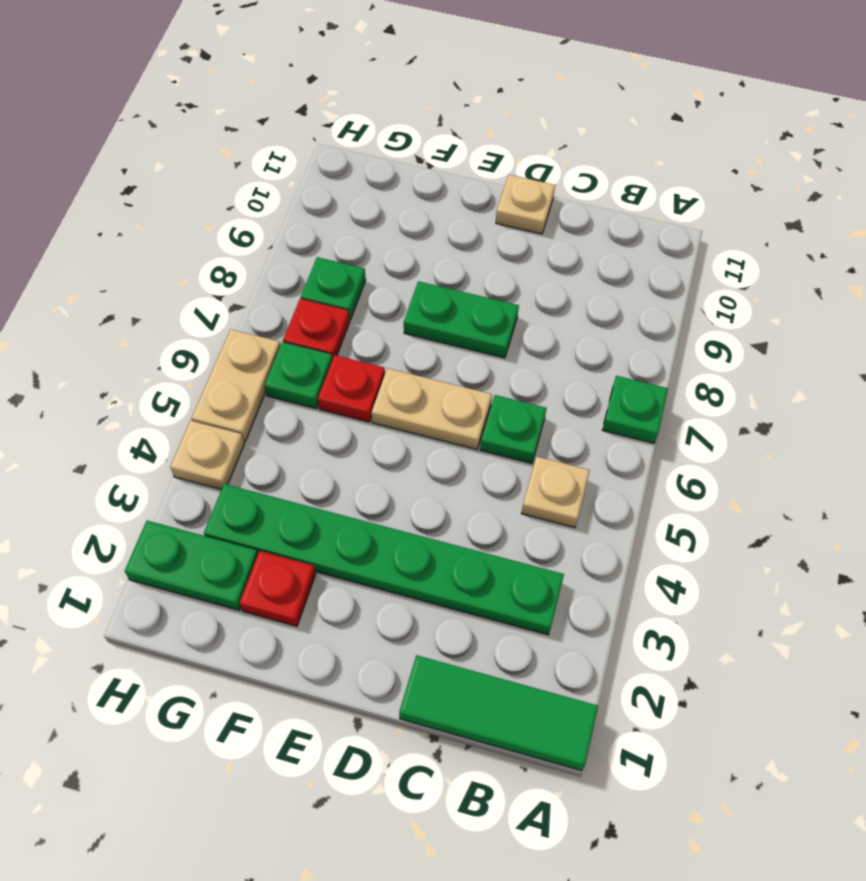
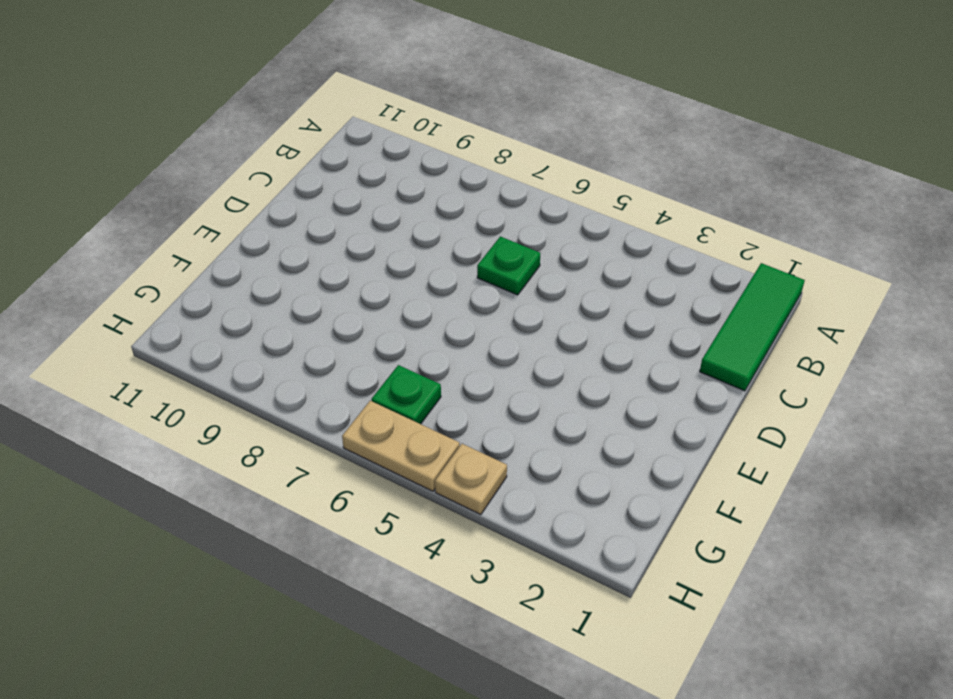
none -> green 1x1 plate [602,376,668,443]
none -> green 1x6 plate [204,484,564,635]
none -> tan 1x1 plate [521,457,590,528]

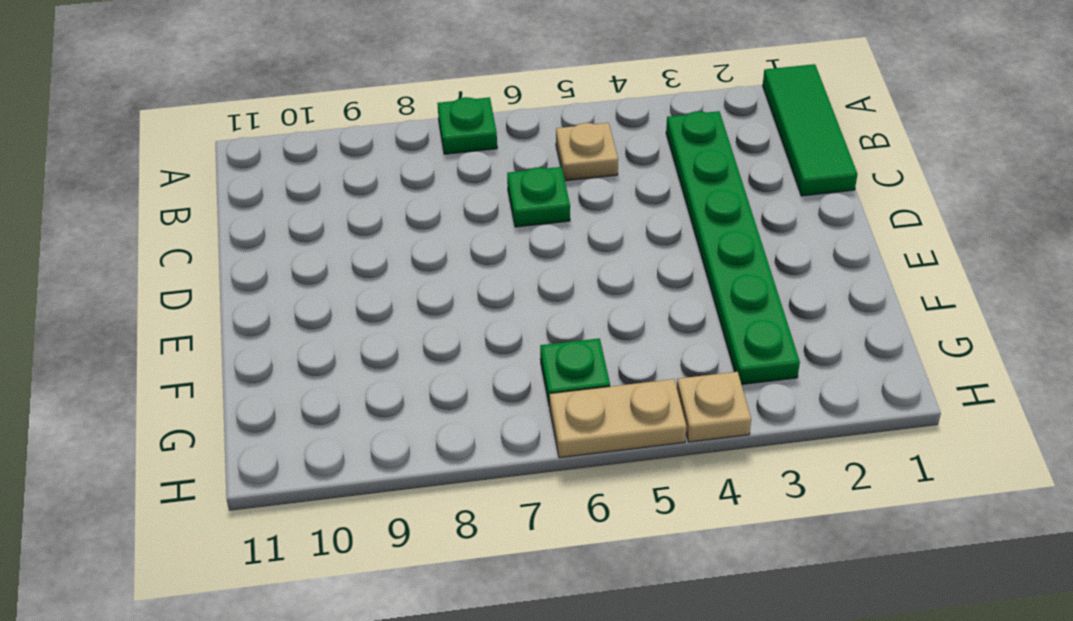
none -> tan 1x2 plate [372,368,492,449]
none -> green 1x2 plate [404,281,519,358]
none -> tan 1x1 plate [496,175,555,234]

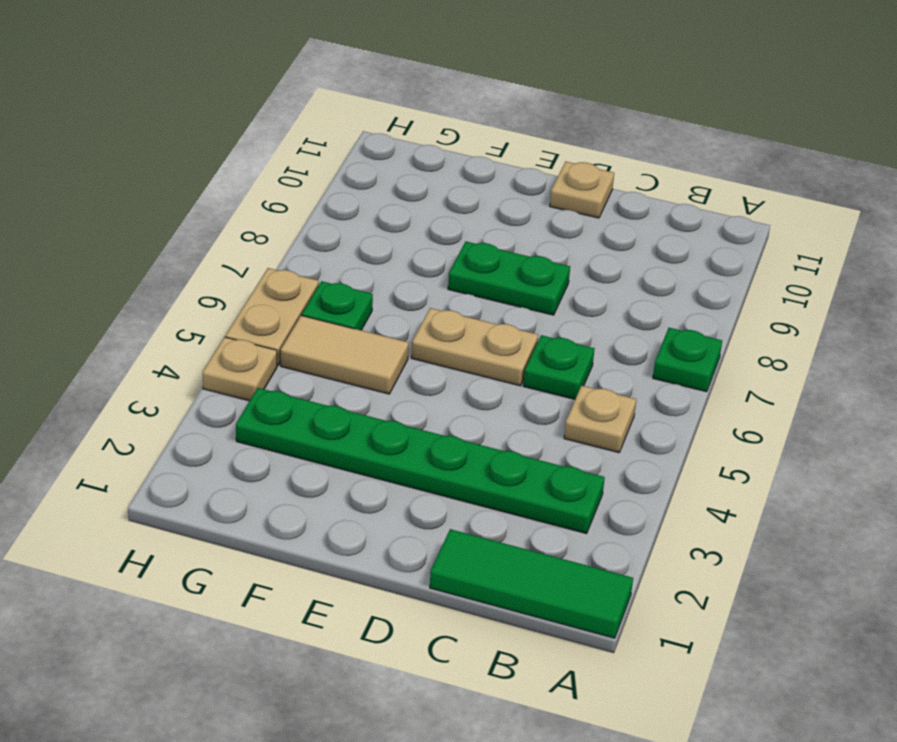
tan 1x2 tile [281,316,409,394] -> none
none -> red 1x1 plate [240,551,316,626]
none -> red 1x1 plate [318,355,385,422]
none -> green 1x2 plate [125,521,258,610]

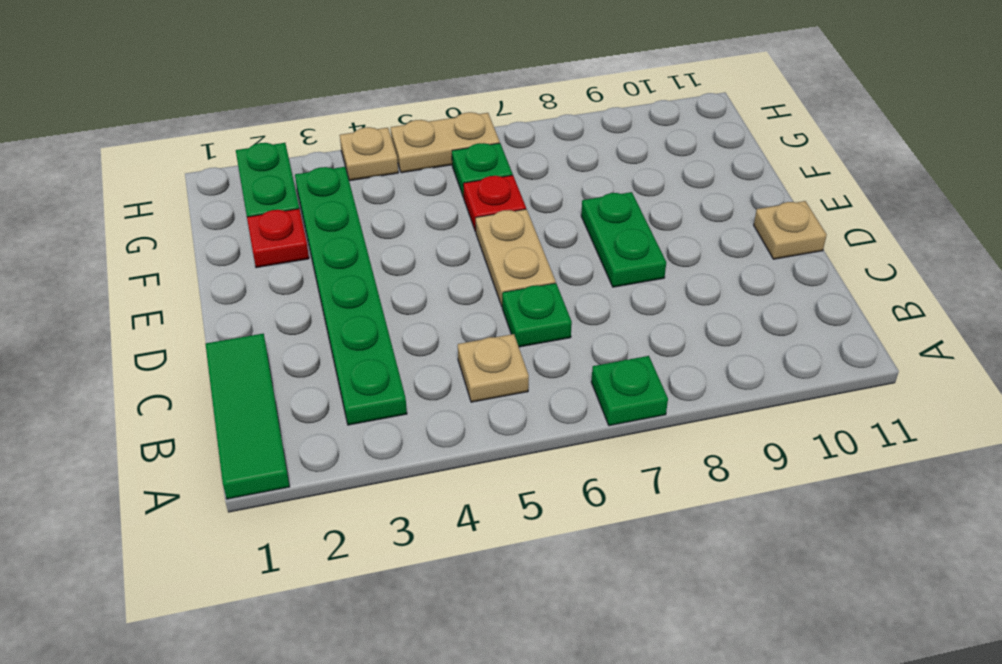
none -> red 1x1 plate [283,299,350,360]
none -> green 1x1 plate [301,257,366,320]

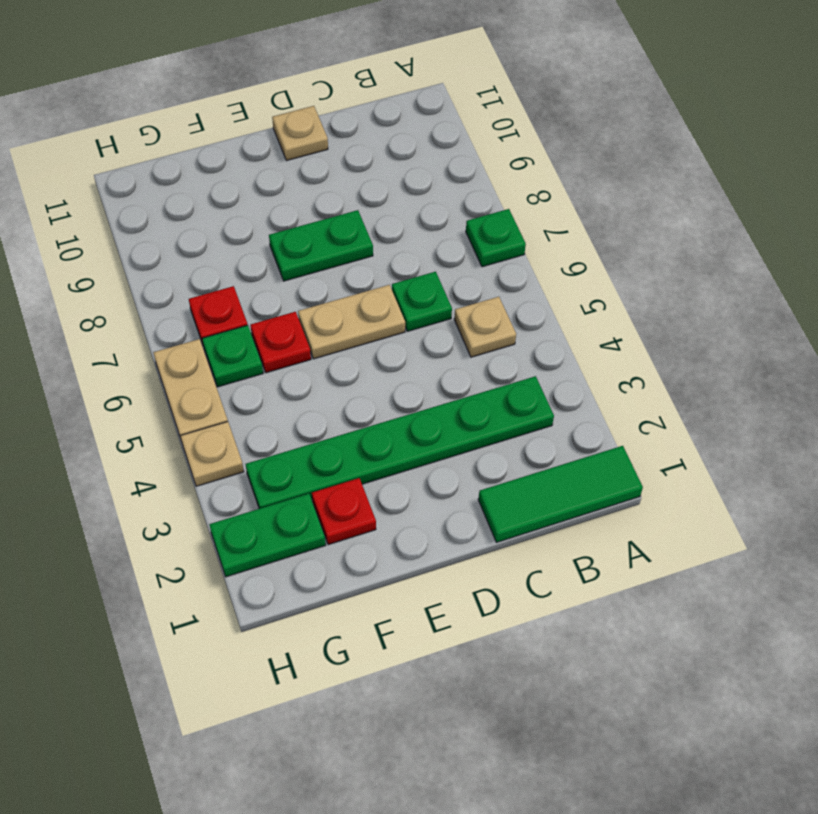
none -> green 1x1 plate [301,257,366,320]

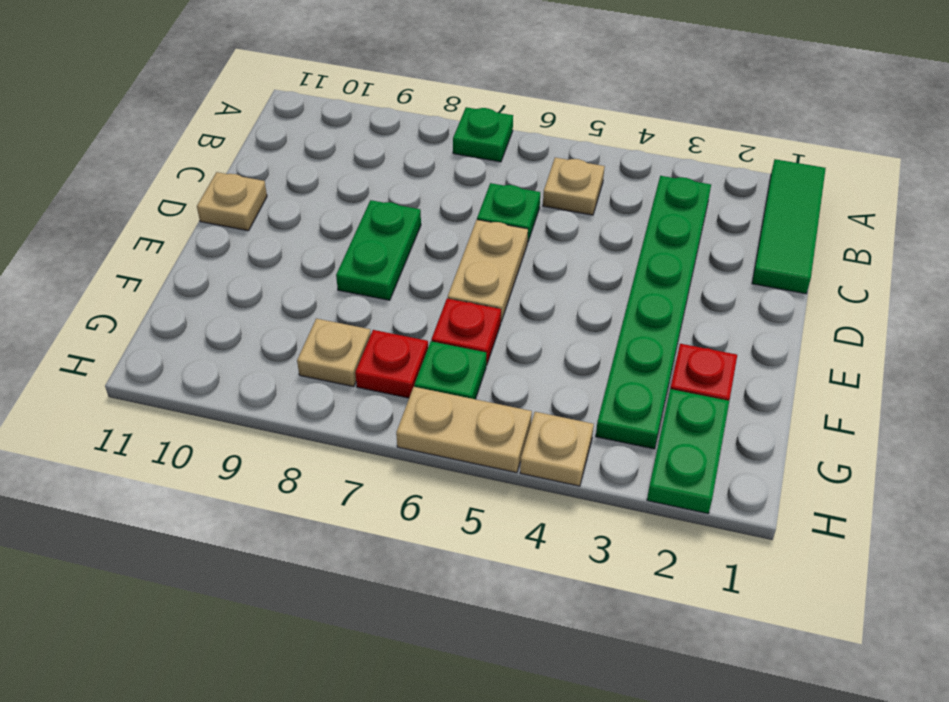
tan 1x1 plate [297,319,371,387] -> green 1x1 plate [301,257,366,320]

